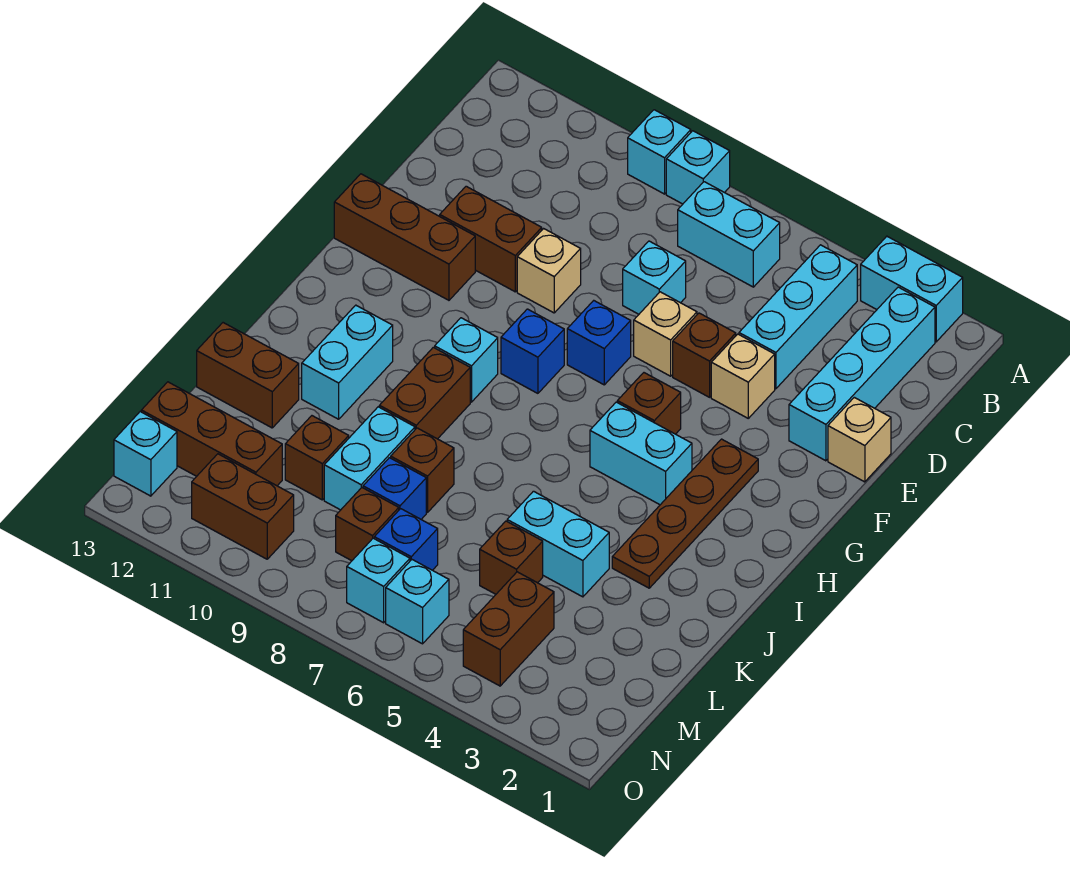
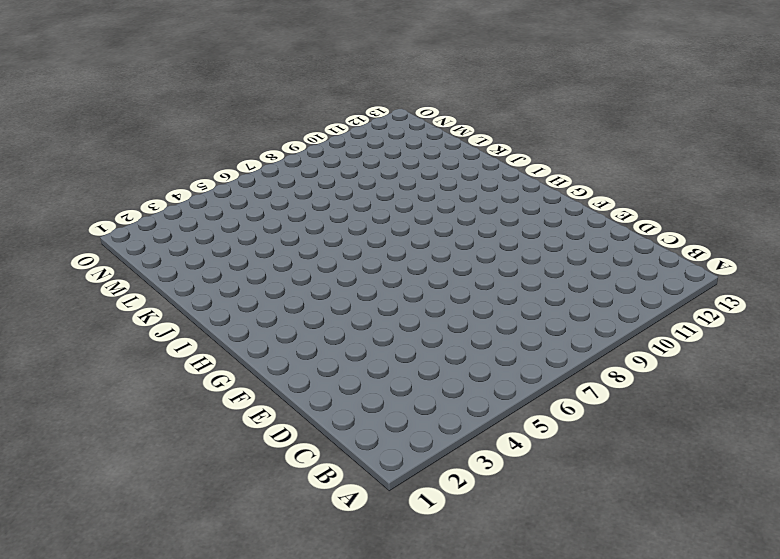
none -> cyan 1x2 brick [861,236,963,342]
none -> cyan 1x1 brick [666,131,730,204]
none -> cyan 1x1 brick [628,110,691,194]
none -> cyan 1x4 brick [789,287,935,461]

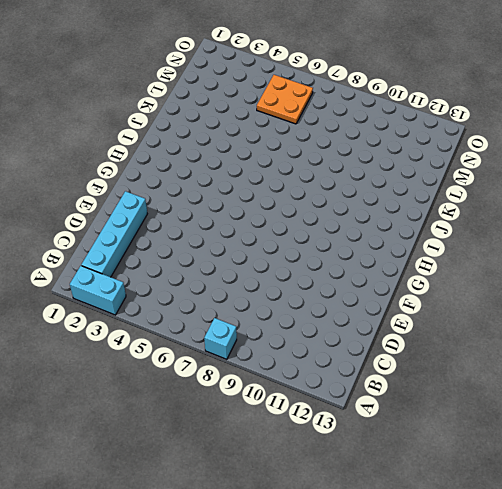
orange 2x2 plate [257,75,313,124] -> cyan 1x1 brick [386,560,449,644]
none -> cyan 1x1 brick [628,110,691,194]
none -> cyan 1x3 brick [739,245,857,389]
none -> cyan 1x2 brick [678,182,780,287]
none -> cyan 1x1 brick [623,241,686,314]

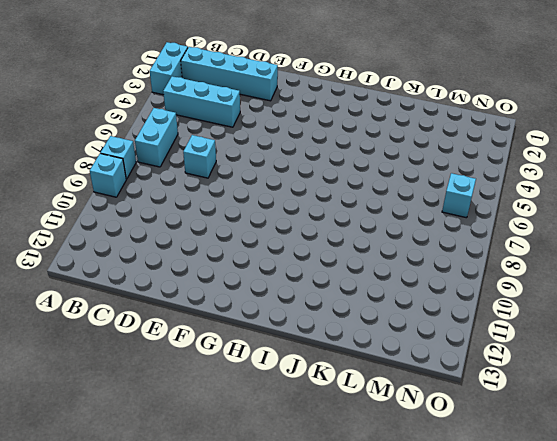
none -> tan 1x1 brick [828,397,891,482]
none -> tan 1x1 brick [711,334,775,418]
none -> brown 1x1 brick [673,313,736,397]
none -> tan 1x1 brick [634,292,697,376]

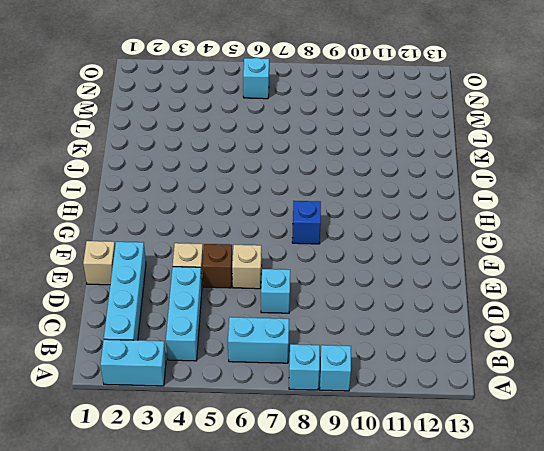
none -> tan 1x1 brick [517,229,581,313]
none -> brown 1x2 brick [440,186,542,292]
none -> blue 1x1 brick [567,301,631,385]
none -> brown 1x3 brick [334,174,475,300]

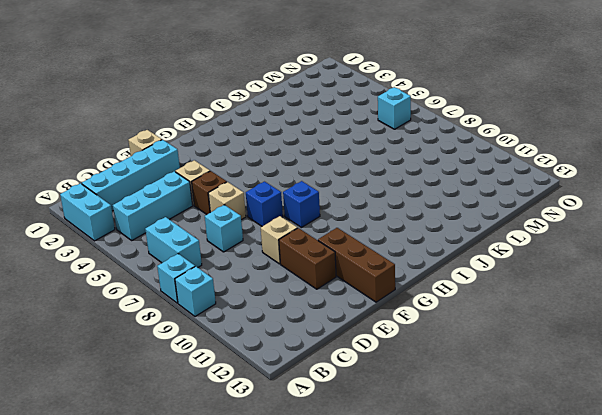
none -> brown 1x4 plate [612,439,758,588]
none -> brown 1x1 brick [617,373,681,434]
none -> cyan 1x2 brick [590,402,692,505]
none -> cyan 1x1 brick [435,318,498,402]

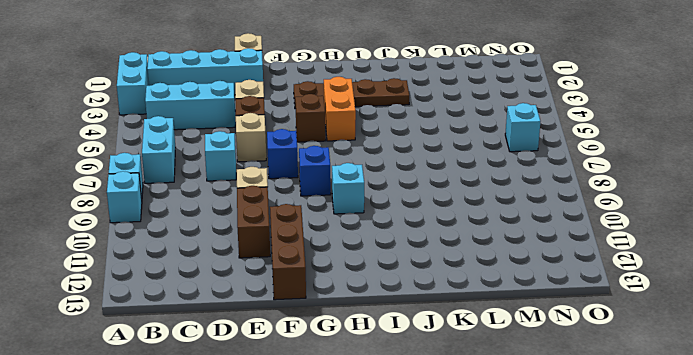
orange 1x2 brick [324,77,356,141] -> cyan 1x2 brick [590,402,692,505]
none -> brown 1x2 brick [379,347,470,439]
none -> cyan 1x2 brick [302,305,393,419]
none -> cyan 1x2 brick [507,491,609,597]
none -> brown 1x1 brick [391,428,454,512]

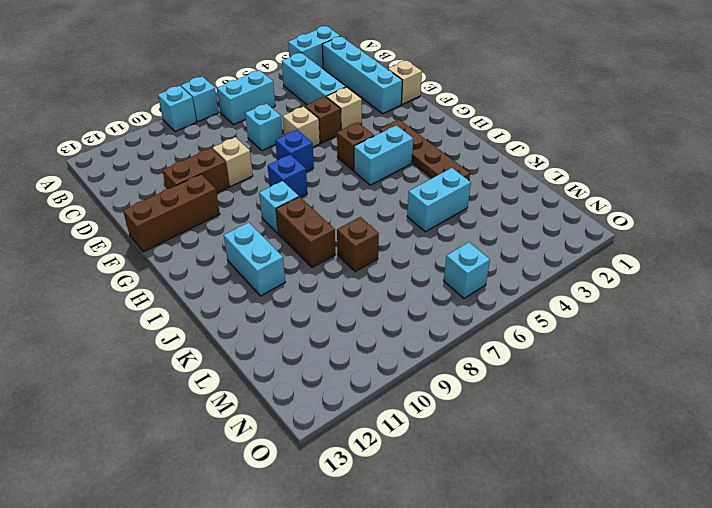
none -> cyan 1x2 brick [324,407,415,510]
none -> brown 1x2 brick [197,323,299,428]
none -> brown 1x1 brick [480,521,543,594]
none -> blue 1x1 brick [363,458,426,519]

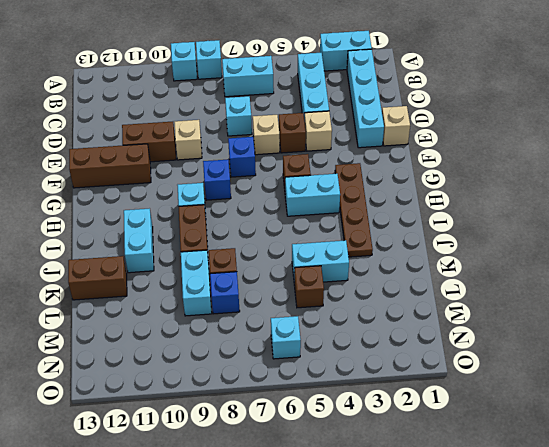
none -> brown 1x1 brick [285,416,349,500]
none -> brown 1x2 brick [463,572,554,686]
none -> blue 1x1 brick [374,509,438,570]
none -> brown 1x1 brick [336,488,399,561]

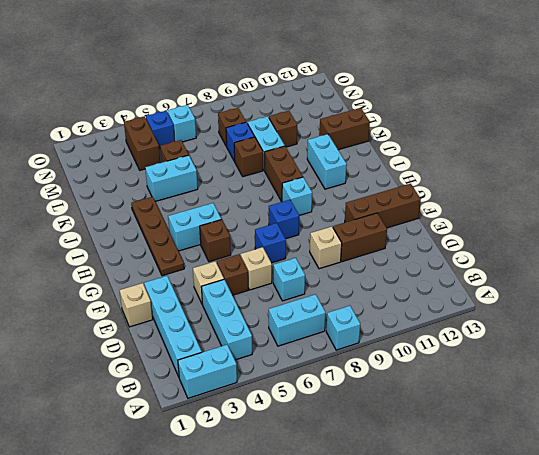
blue 1x1 brick [146,111,175,148] -> blue 1x1 brick moved to [374,509,438,570]
none -> cyan 1x1 brick [628,110,691,194]
none -> brown 1x3 brick [141,382,282,486]
none -> cyan 1x1 brick [347,538,410,623]
none -> brown 1x2 brick [192,454,294,559]

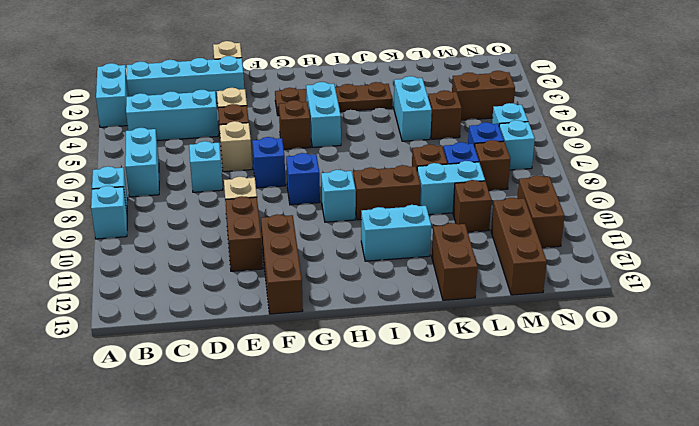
none -> cyan 1x1 brick [114,412,177,496]

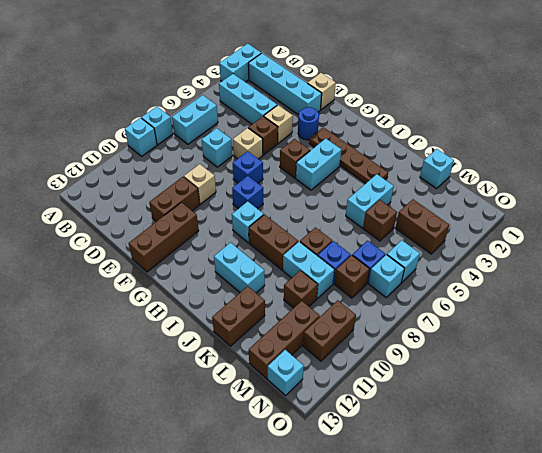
blue 1x1 round brick [298,107,319,140] -> none
cyan 1x1 brick [420,149,454,188] -> none

